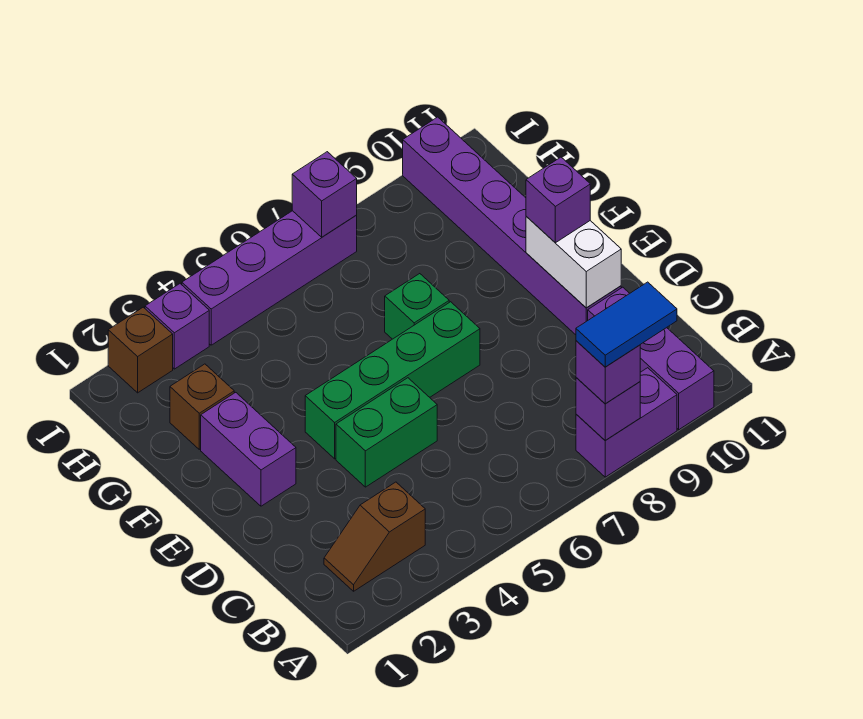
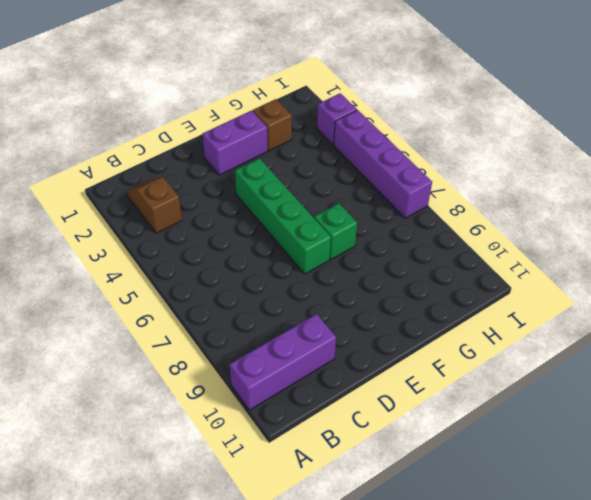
none -> purple 1x2 brick [576,368,677,477]
none -> green 1x2 brick [336,378,437,487]
none -> purple 1x6 brick [403,117,621,335]

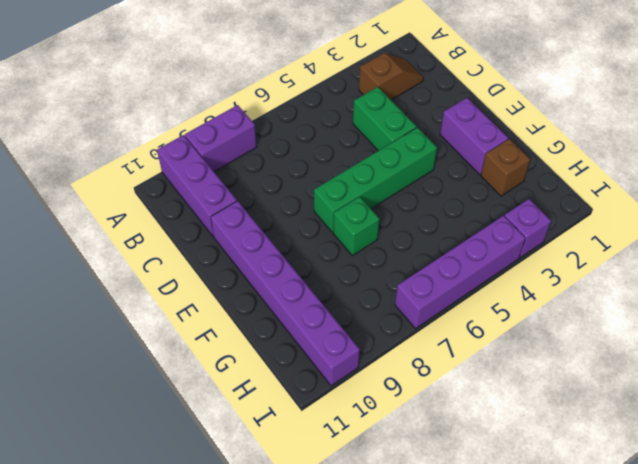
green 1x2 brick [353,87,417,151] -> green 1x2 brick turned to [336,378,437,487]
none -> brown 1x1 brick [108,307,173,393]
none -> purple 1x1 brick [576,378,640,440]
none -> white 1x2 brick [526,217,621,308]

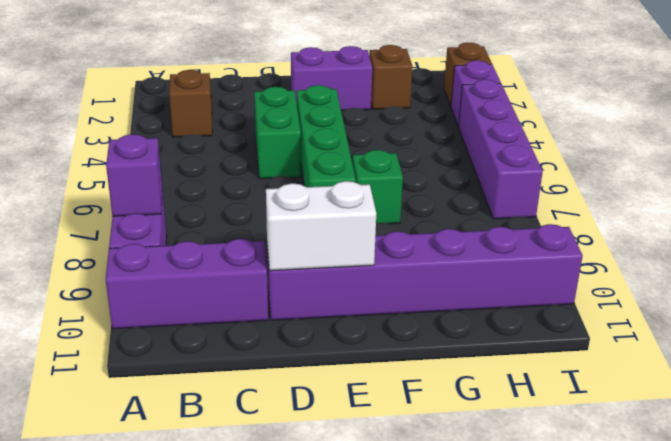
none -> purple 1x1 brick [292,152,357,237]
none -> purple 1x1 brick [576,341,640,404]
none -> purple 1x1 brick [526,157,590,243]

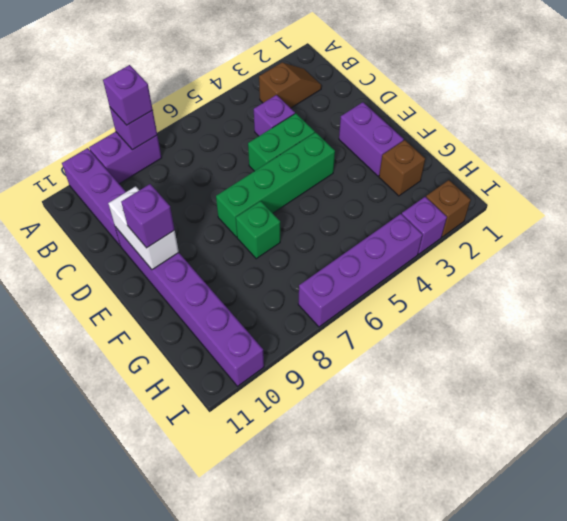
purple 1x1 brick [254,95,295,136] -> purple 1x1 brick moved to [292,152,357,237]
none -> blue 1x2 tile [576,282,677,367]

